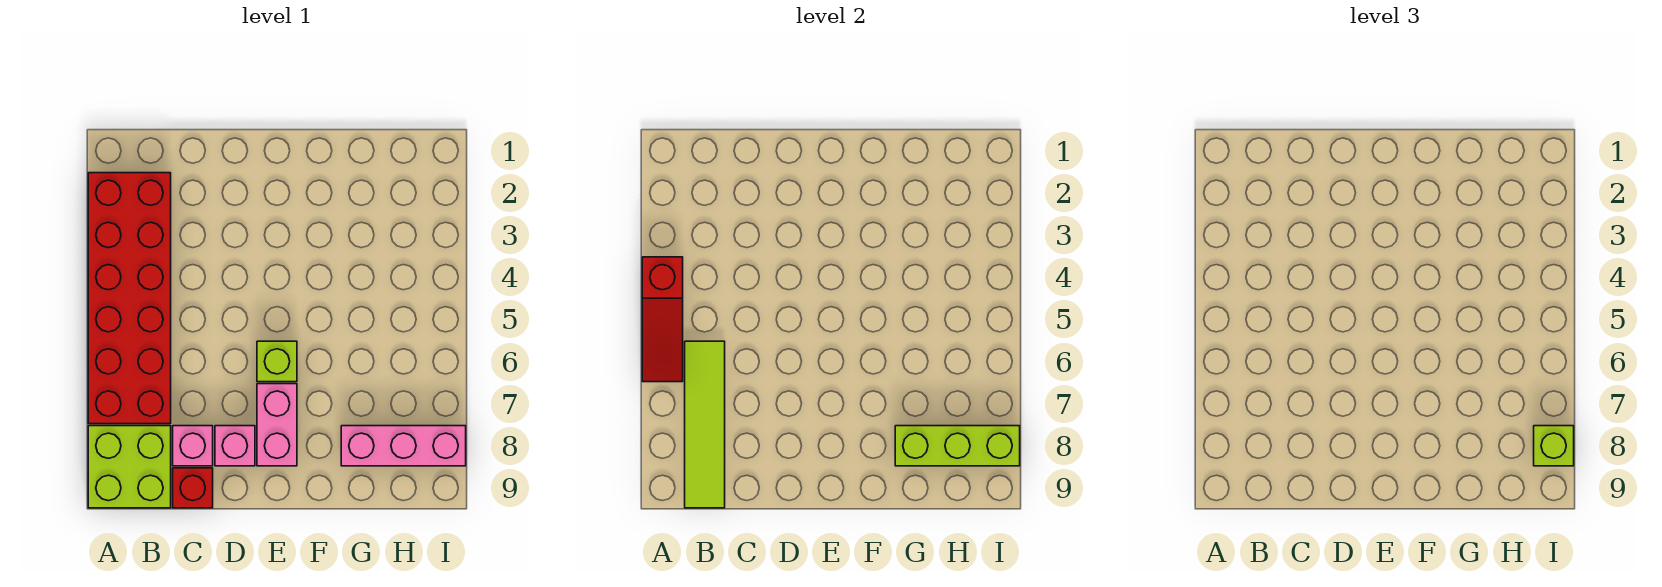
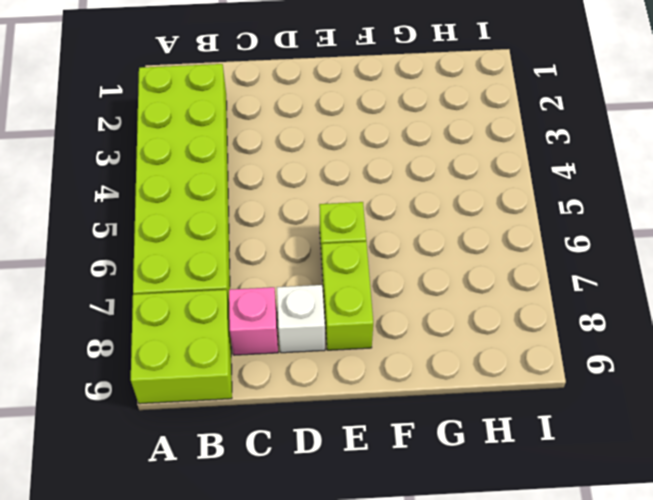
lime 2x6 brick [133,64,230,302] -> red 2x6 brick [88,173,171,424]
white 1x1 brick [277,285,325,353] -> pink 1x1 brick [215,426,255,466]
lime 1x2 brick [322,241,373,350] -> pink 1x2 brick [257,384,297,466]
none -> red 1x1 brick [173,468,213,508]
none -> pink 1x3 brick [341,426,466,466]
none -> red 1x3 slope [642,257,683,382]

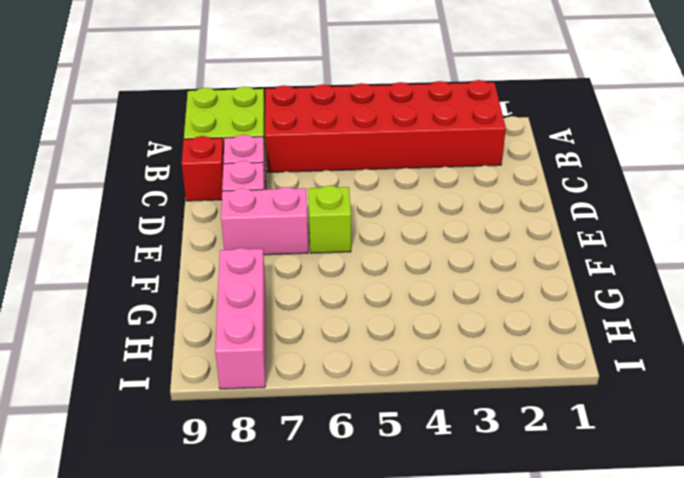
none -> red 1x3 slope [642,257,683,382]
none -> lime 1x4 tile [685,341,725,508]
none -> lime 1x3 brick [895,426,1020,466]

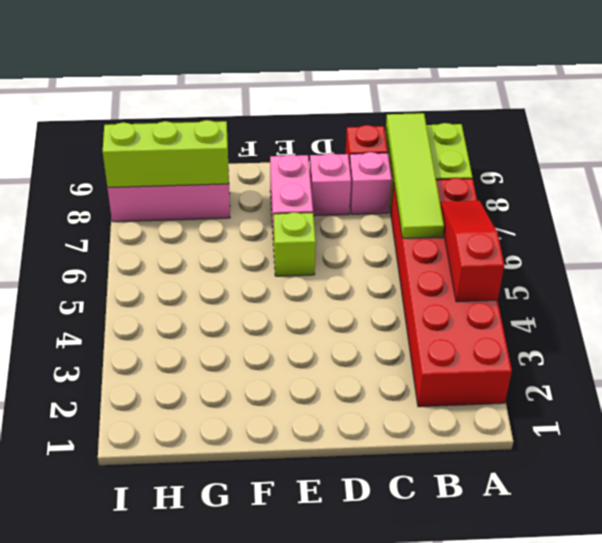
none -> lime 1x1 brick [1534,426,1574,466]

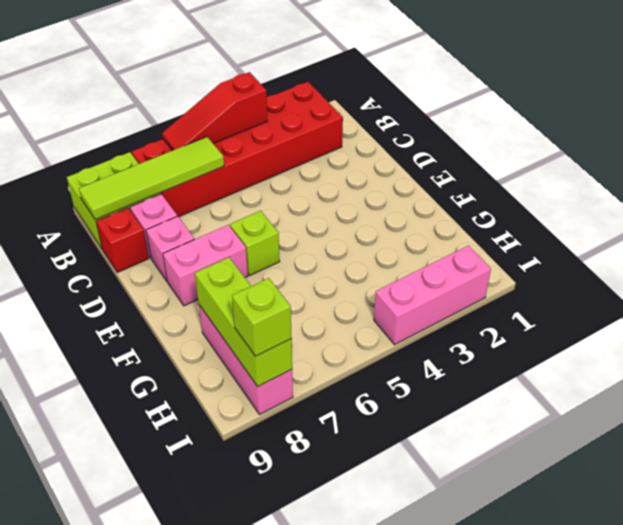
pink 1x3 brick [374,246,491,345] -> none

